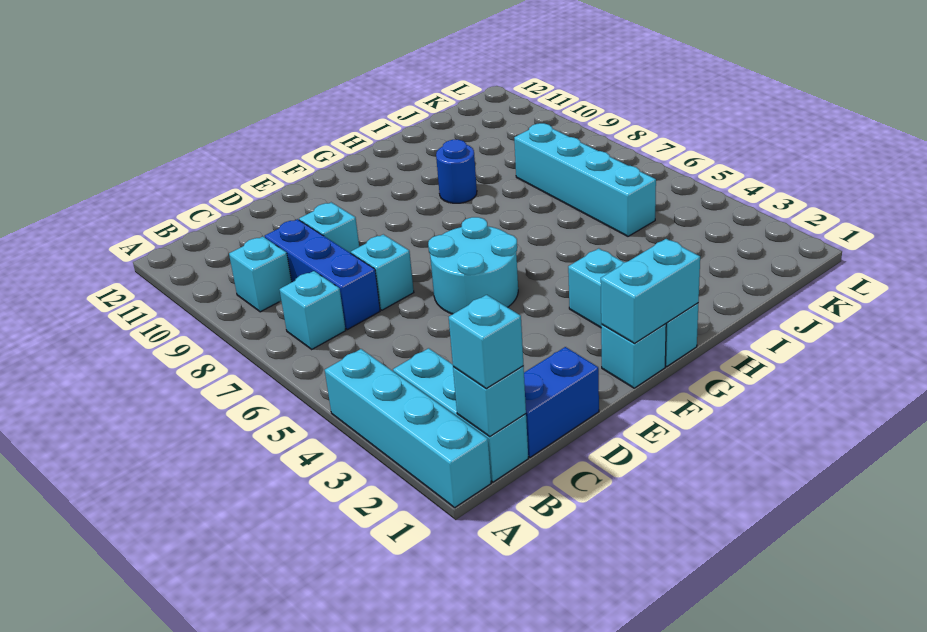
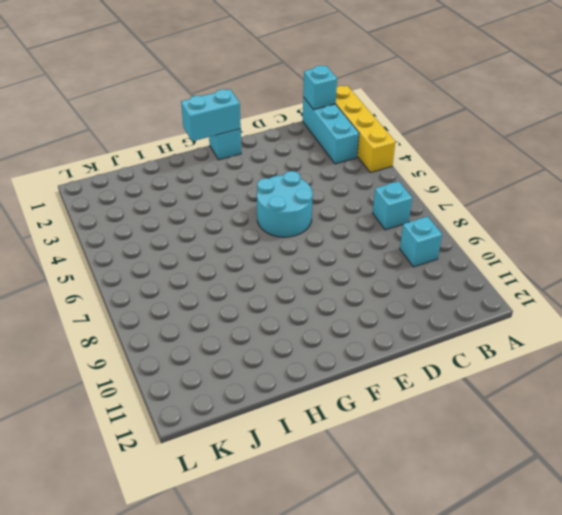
yellow 1x4 brick [336,86,395,173] -> cyan 1x4 brick [325,349,491,508]
none -> blue 1x2 brick [524,347,599,457]
none -> blue 1x3 brick [265,219,380,330]
none -> cyan 1x1 brick [351,234,414,310]

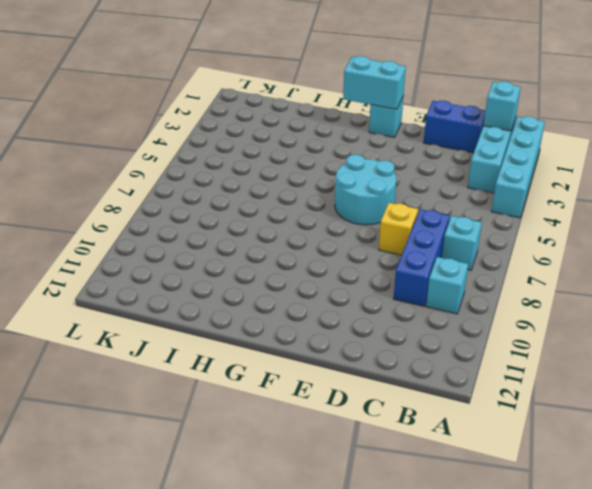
yellow 1x1 brick [379,203,418,255] -> cyan 1x1 brick [351,234,414,310]
none -> cyan 1x1 brick [299,202,359,253]
none -> cyan 1x3 brick [568,248,698,367]
none -> blue 1x1 round brick [436,140,477,203]

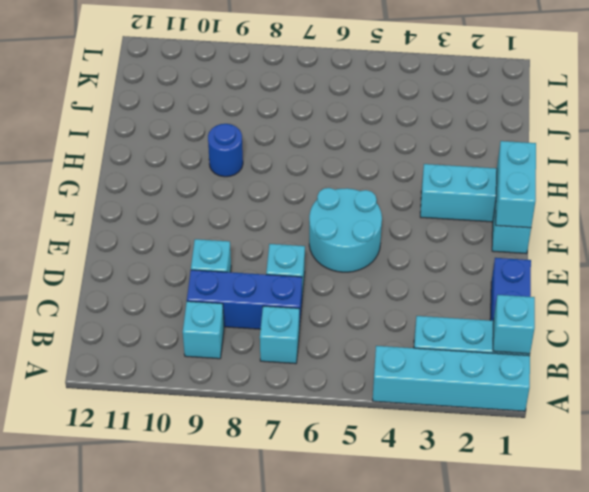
none -> cyan 1x4 brick [514,123,656,236]
none -> cyan 1x1 brick [449,295,524,388]

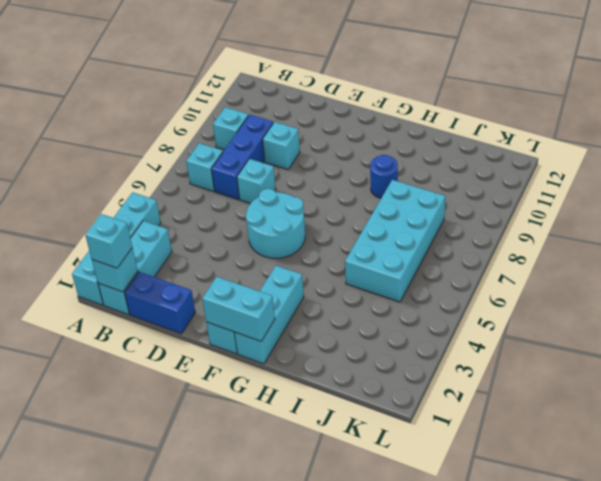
cyan 2x4 brick [345,180,445,302] -> cyan 1x4 brick [514,123,656,236]

